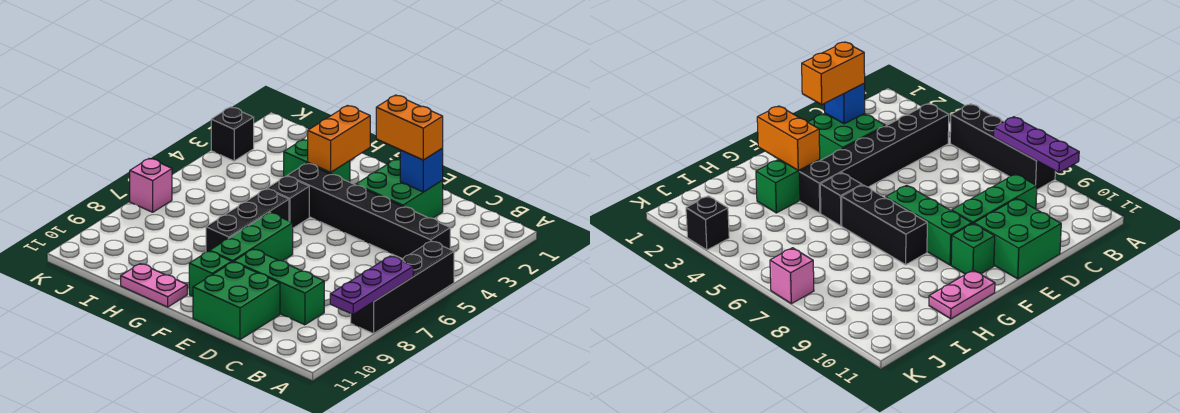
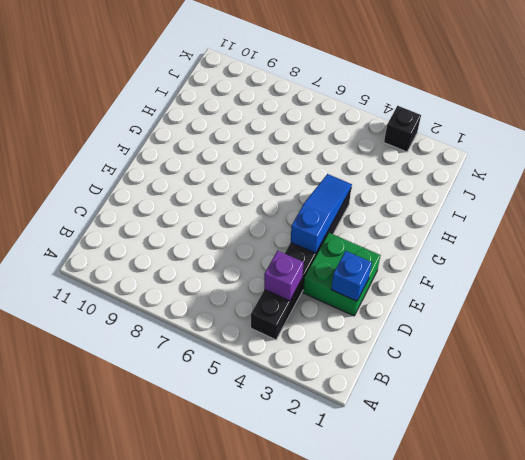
purple 1x1 brick [264,251,304,301] -> none
blue 1x3 slope [291,174,352,253] -> none
none -> black 1x4 brick [351,241,454,334]
none -> green 1x3 brick [234,249,324,325]
none -> green 2x2 brick [193,262,280,340]

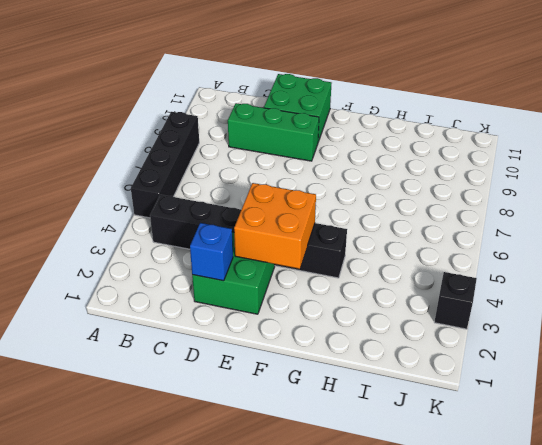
orange 2x2 brick [234,183,316,269] -> none
none -> green 1x3 brick [210,213,293,262]
none -> green 1x1 brick [189,251,232,297]
none -> green 1x2 brick [284,140,350,182]

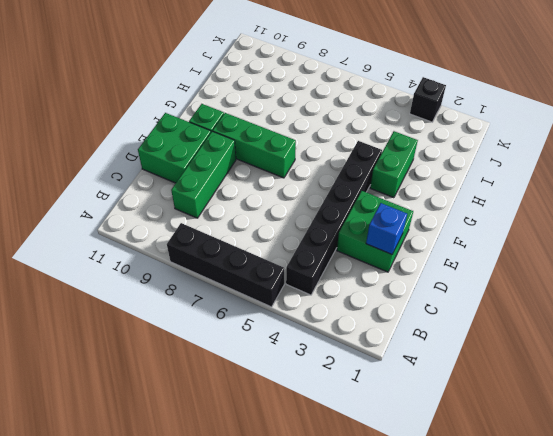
none -> black 1x1 brick [267,176,309,228]
none -> black 1x3 brick [206,189,289,252]
none -> pink 1x2 plate [121,264,187,307]

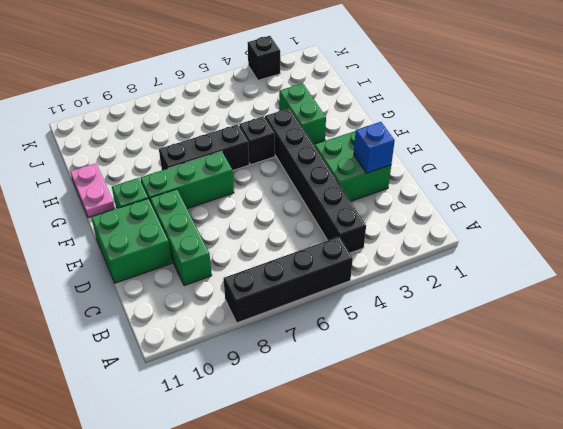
none -> pink 1x1 brick [130,158,172,212]
none -> purple 1x3 plate [330,256,413,314]
none -> orange 1x2 brick [308,106,370,172]

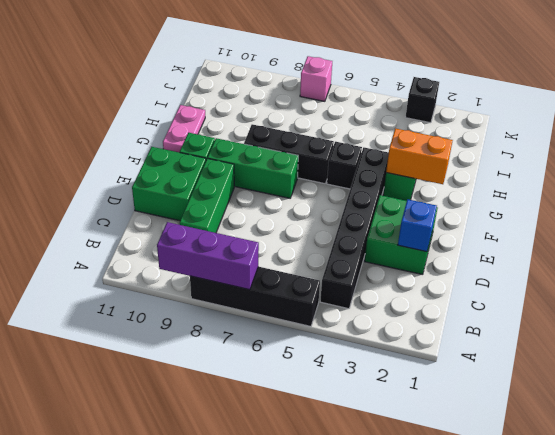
purple 1x3 brick [157,222,259,290] -> purple 1x3 plate [330,256,413,314]
none -> orange 1x2 brick [376,95,443,160]

